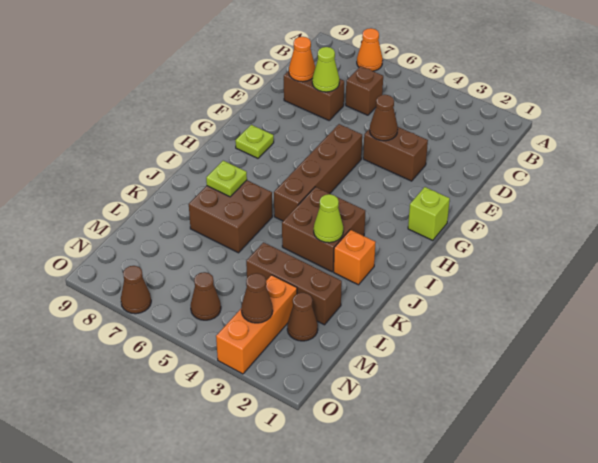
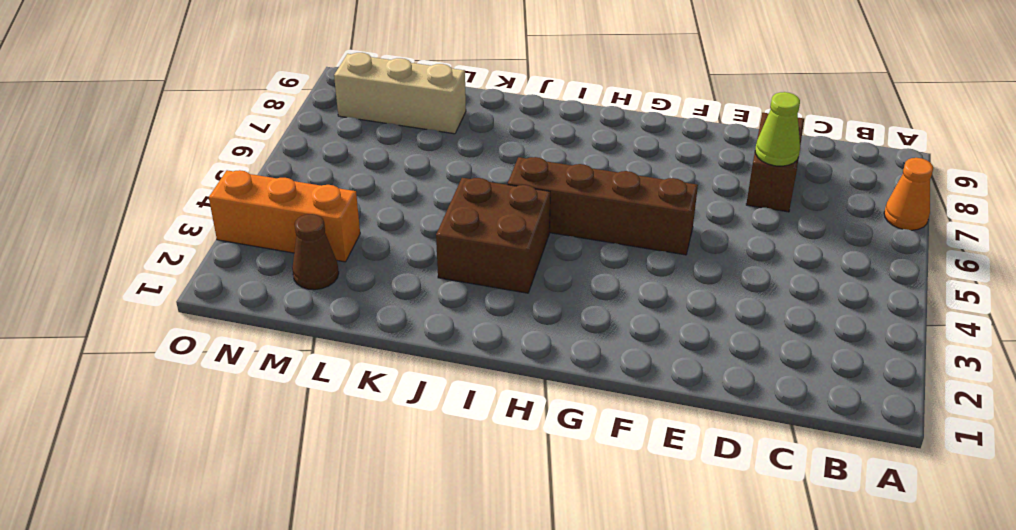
tan 1x3 brick [334,53,466,134] -> none
none -> brown 1x1 brick [346,66,383,115]
none -> brown 1x2 brick [363,127,428,181]
none -> lime 1x1 brick [408,187,450,241]

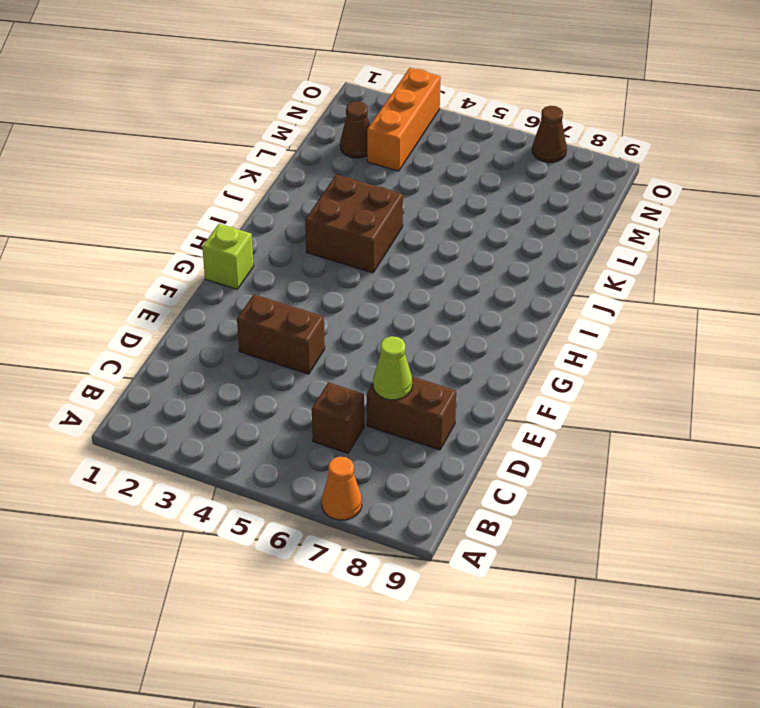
none -> brown 1x4 brick [274,124,362,221]
none -> lime 1x1 plate [235,125,274,158]
none -> orange 1x1 brick [334,230,376,285]

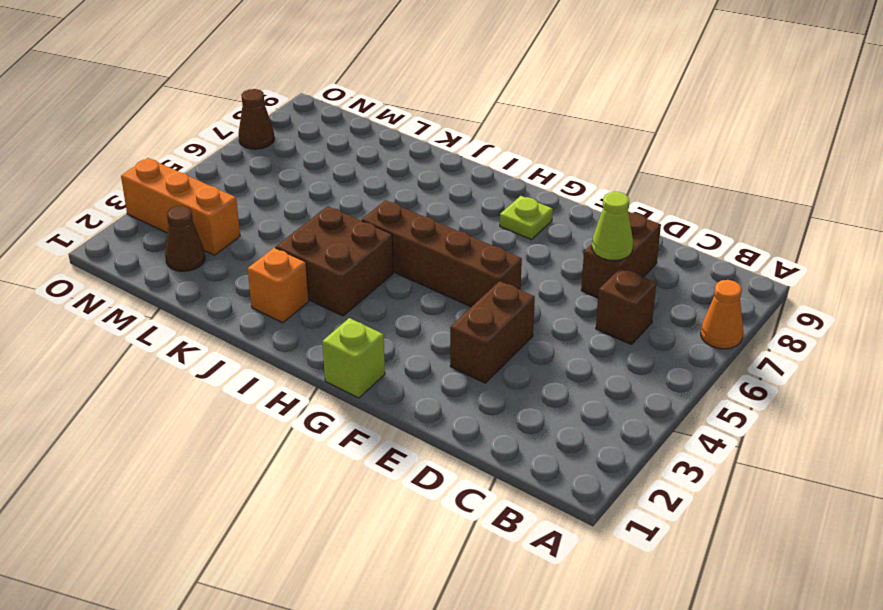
none -> brown 2x2 brick [189,180,272,253]
none -> brown 1x3 brick [246,242,342,325]
none -> brown 1x1 cone [191,272,221,320]

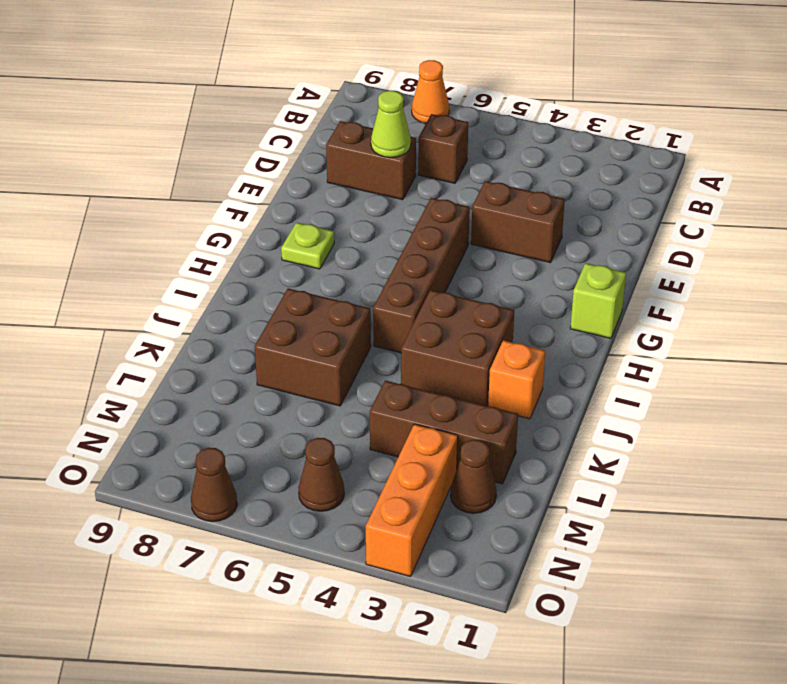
none -> orange 1x1 cone [289,37,315,82]
none -> brown 1x1 cone [370,95,398,141]
none -> lime 1x1 cone [314,194,343,243]

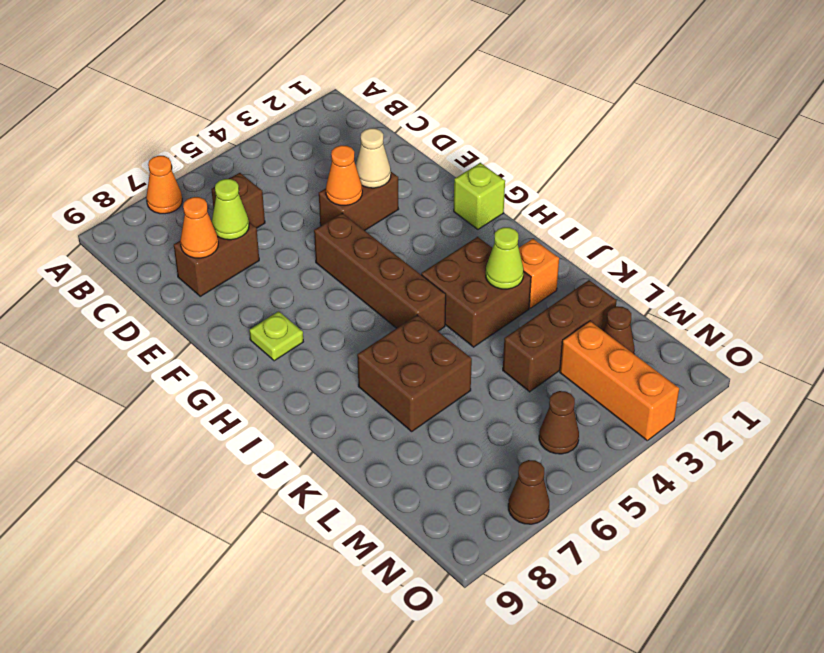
tan 1x1 cone [356,128,391,188] -> none
orange 1x1 cone [326,145,362,205] -> brown 1x1 cone [370,95,398,141]
none -> lime 1x1 plate [206,161,247,197]
none -> brown 1x1 cone [241,273,273,323]

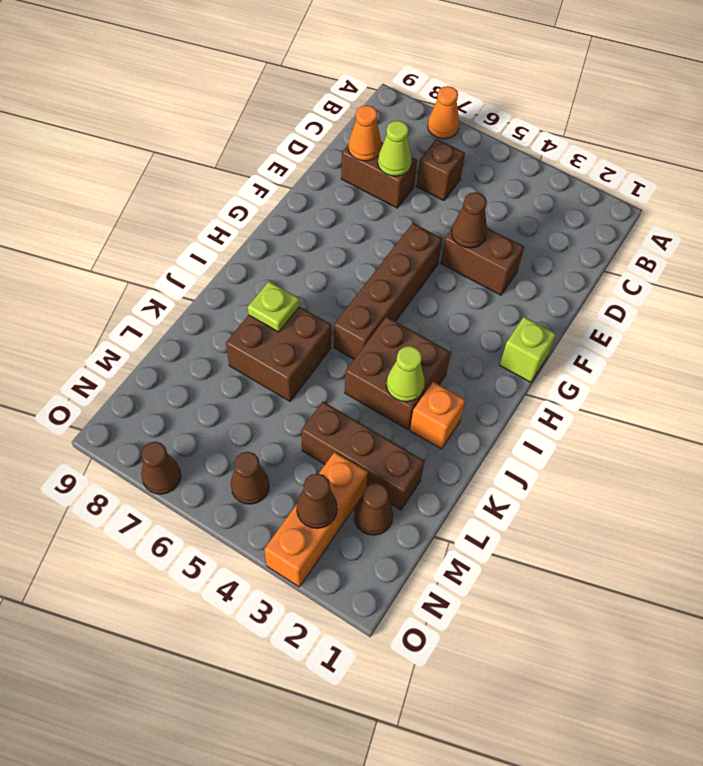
none -> lime 1x1 plate [235,125,274,158]

